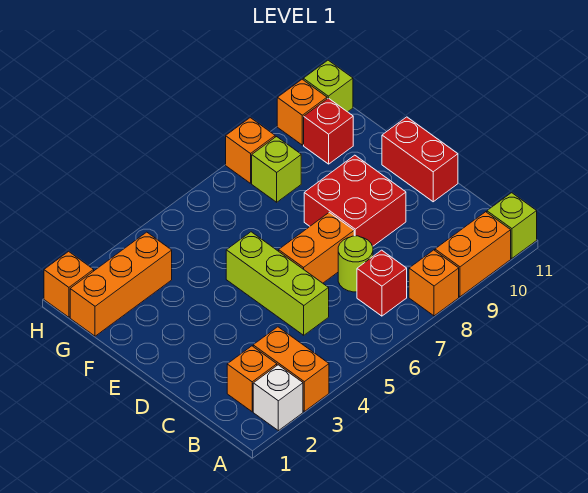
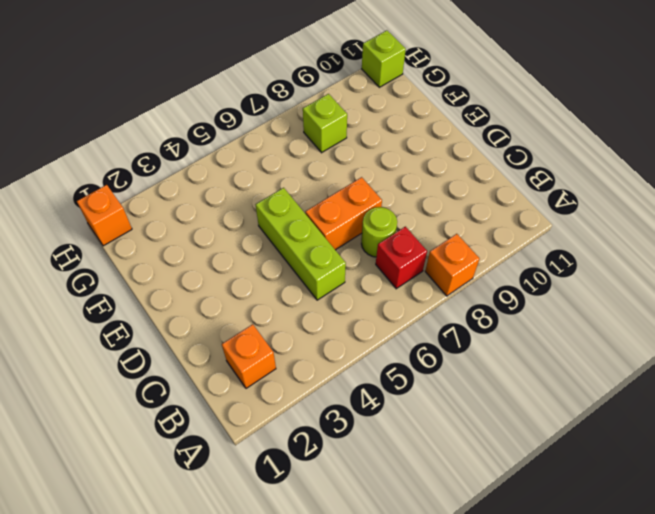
none -> white 1x1 brick [253,365,303,431]
none -> orange 1x2 brick [253,327,329,411]
none -> orange 1x2 brick [435,212,511,297]

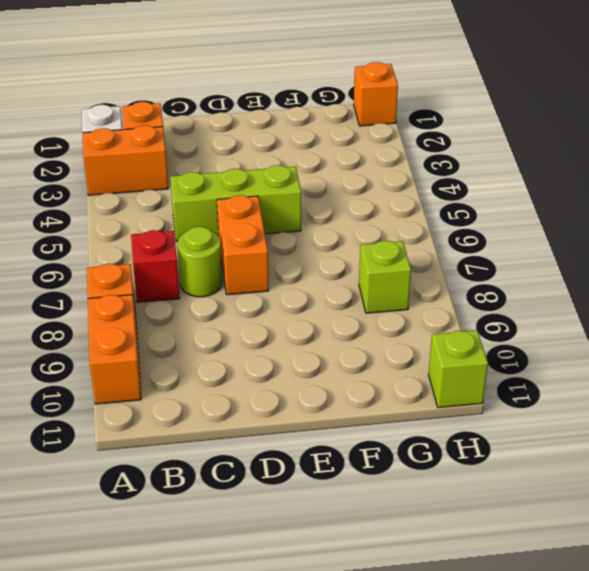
none -> lime 1x1 brick [487,193,537,258]
none -> red 2x2 brick [304,155,406,246]
none -> red 1x2 brick [382,117,458,202]

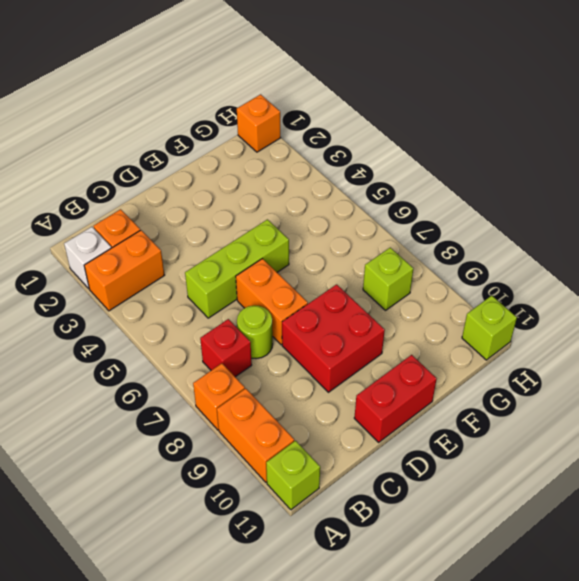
none -> orange 1x3 brick [70,232,172,336]
none -> red 1x1 brick [304,98,353,164]
none -> orange 1x1 brick [226,118,275,183]

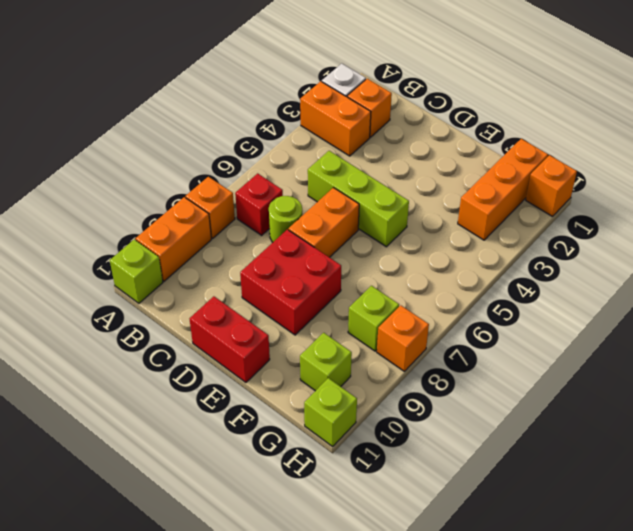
lime 1x1 brick [300,333,352,391] -> red 1x1 brick [304,98,353,164]
none -> orange 1x1 brick [277,79,327,145]

